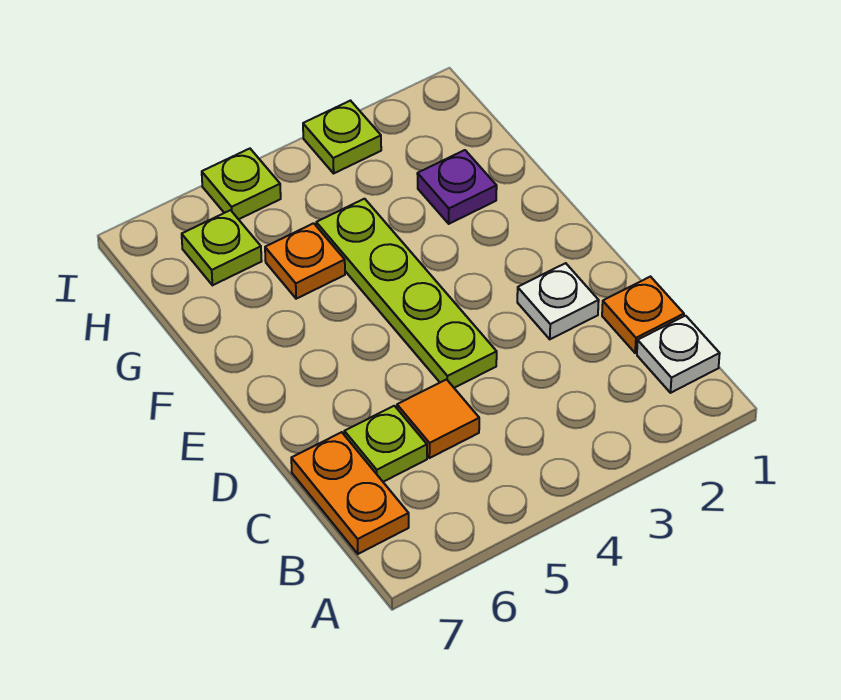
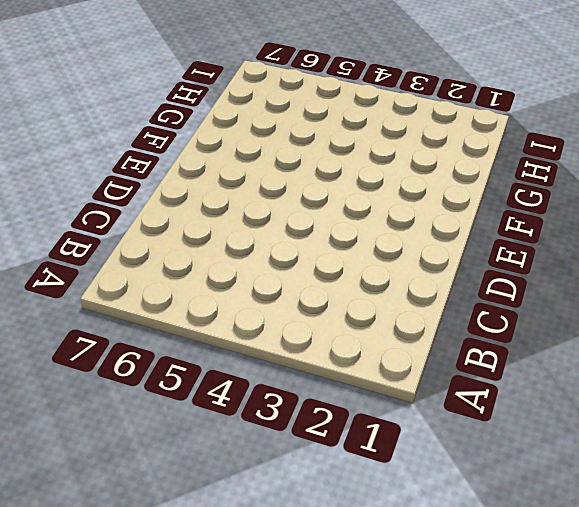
none -> white 1x1 plate [637,316,720,393]
none -> orange 1x2 plate [291,432,409,554]
none -> orange 1x1 plate [602,277,684,353]

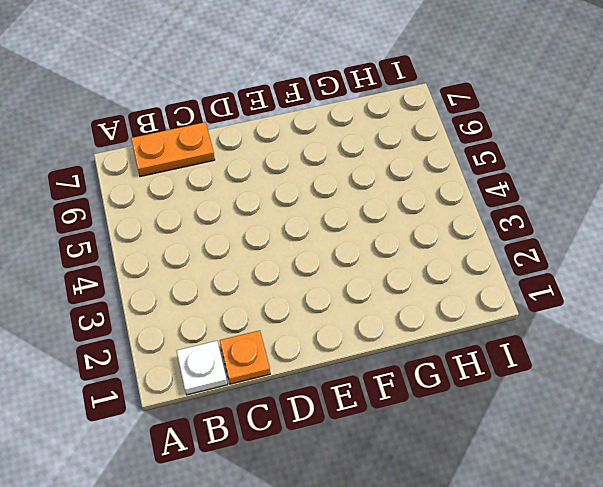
none -> orange 1x1 tile [397,380,479,458]
none -> lime 1x1 plate [344,406,427,482]
none -> white 1x1 plate [517,263,599,339]

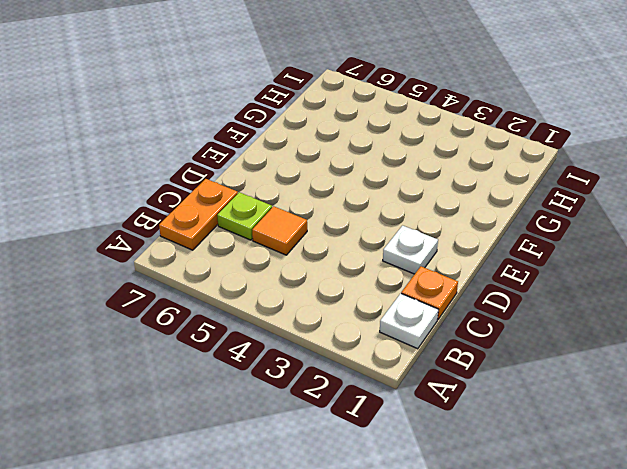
none -> lime 1x4 plate [316,199,497,388]
none -> purple 1x1 plate [417,150,497,224]
none -> orange 1x1 plate [265,223,345,299]

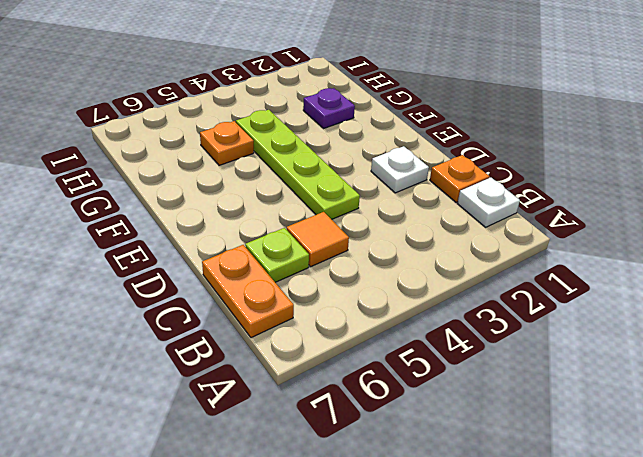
none -> lime 1x1 plate [182,210,262,285]
none -> lime 1x1 plate [303,101,381,173]
none -> lime 1x1 plate [202,149,281,219]

